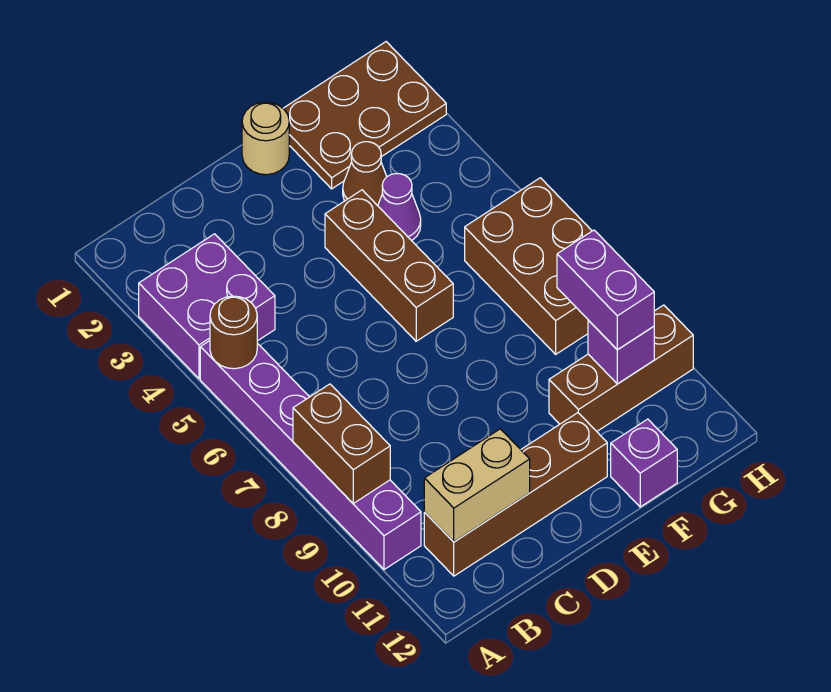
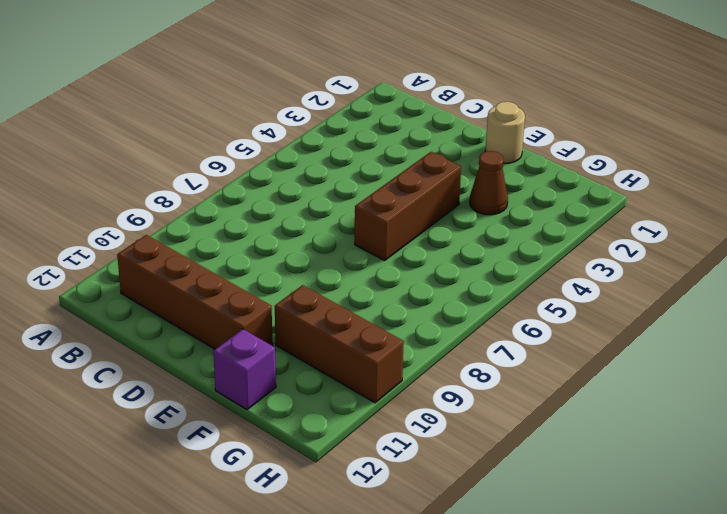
none -> purple 2x2 brick [139,234,275,379]
none -> purple 1x6 brick [200,341,421,570]
none -> brown 2x3 plate [283,42,446,189]

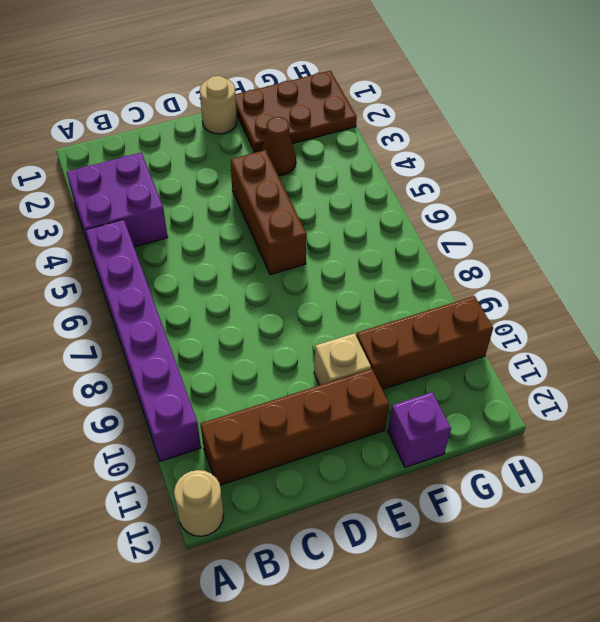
tan 1x1 round brick [174,470,224,536] -> none
tan 1x1 brick [314,333,371,385] -> none
none -> purple 1x1 cone [378,174,421,241]
none -> brown 2x3 brick [465,178,592,354]
none -> brown 1x1 round brick [210,296,257,369]

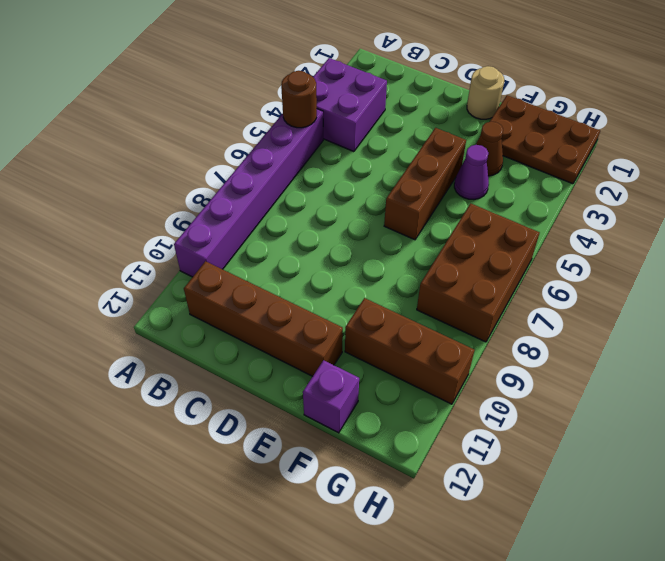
none -> brown 1x2 brick [293,384,390,503]
none -> tan 1x2 brick [424,429,530,542]
none -> purple 1x1 brick [588,320,654,384]

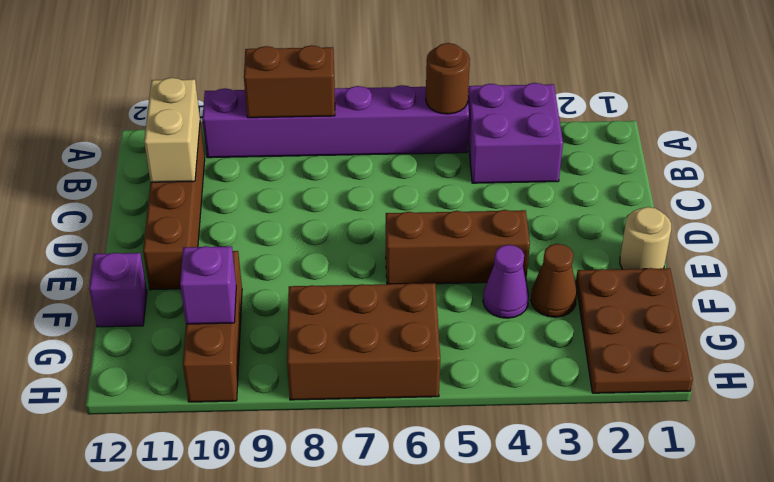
none -> purple 1x2 brick [557,230,654,350]

